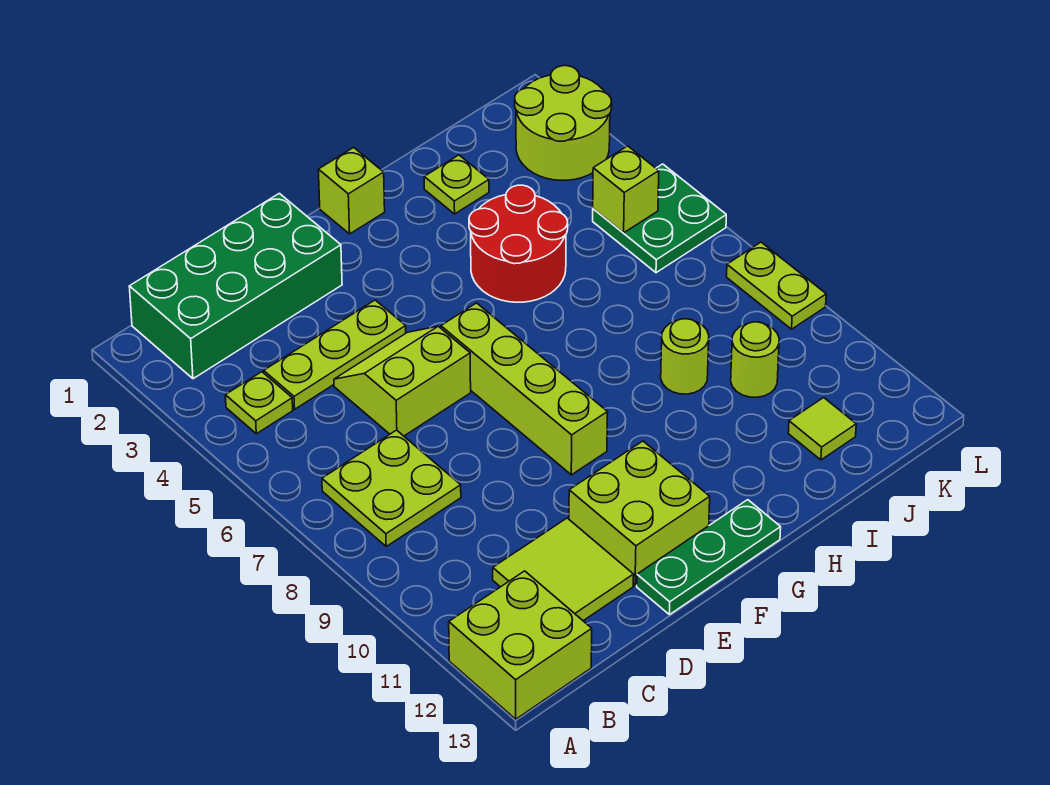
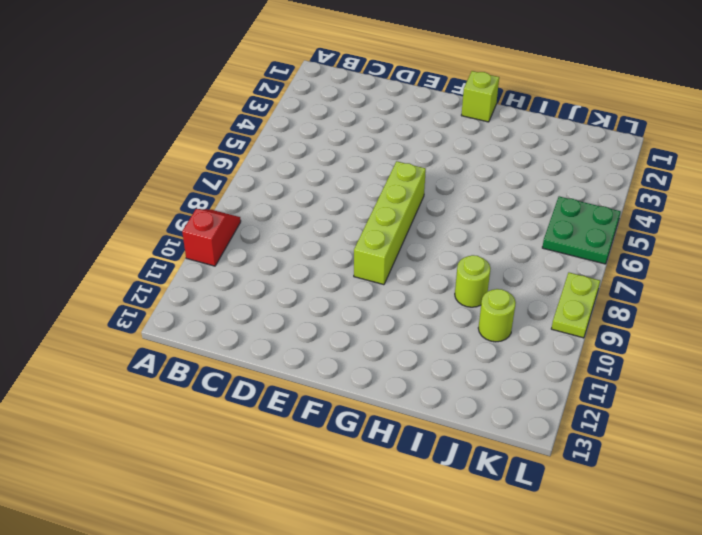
red 1x2 slope [182,209,241,266] -> none
none -> lime 2x2 brick [449,571,592,719]
none -> green 2x4 brick [129,193,342,379]
none -> lime 1x1 plate [225,372,293,434]

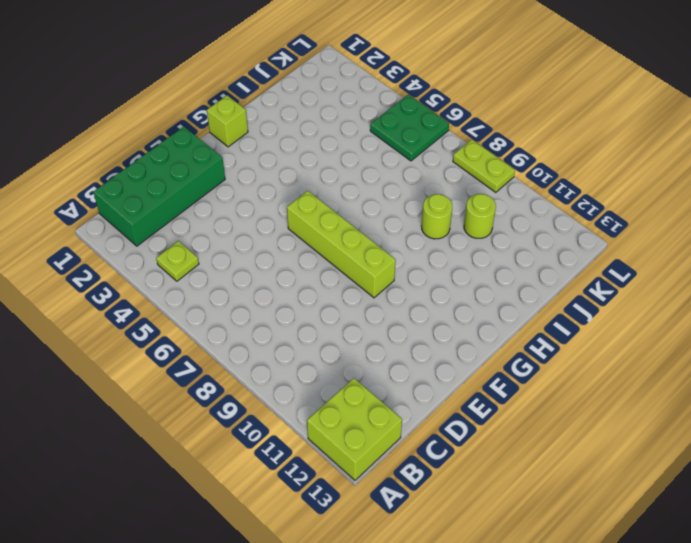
none -> lime 2x2 plate [322,430,461,546]
none -> lime 1x3 plate [264,300,406,409]
none -> lime 2x2 tile [493,518,634,621]

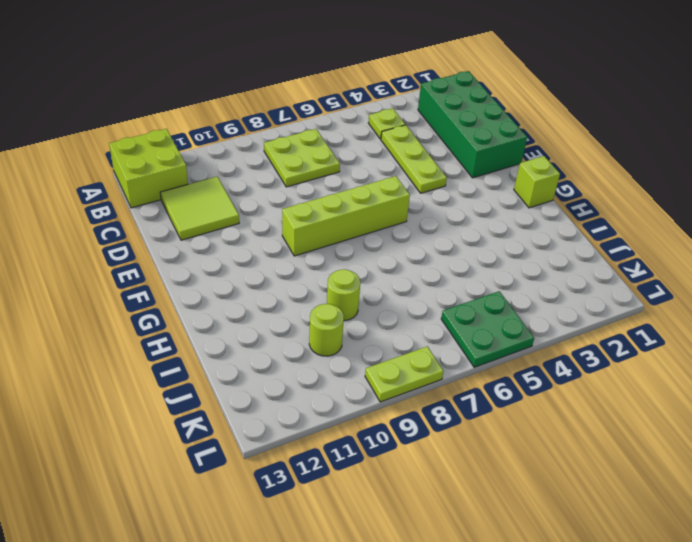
none -> lime 2x2 slope [334,326,471,436]
none -> lime 2x2 brick [569,441,710,586]
none -> green 1x3 plate [637,500,781,615]

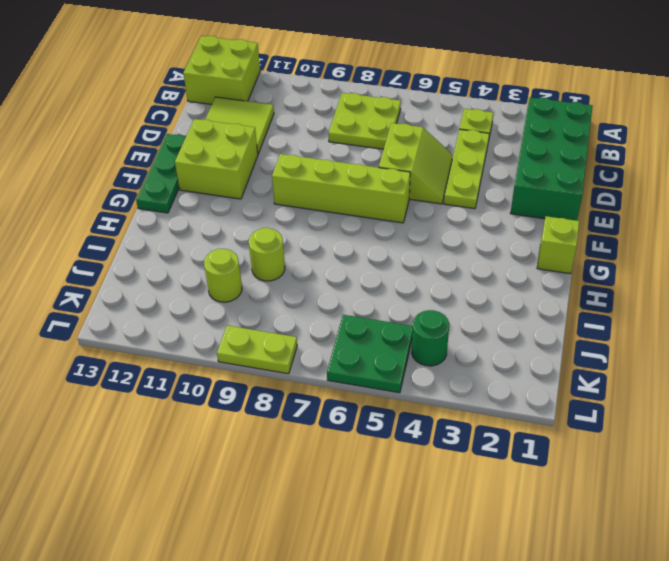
green 1x1 round brick [412,310,449,366] -> none
none -> red 2x2 round brick [469,185,568,302]
none -> lime 1x1 plate [424,155,489,214]
none -> lime 1x1 tile [788,398,856,460]

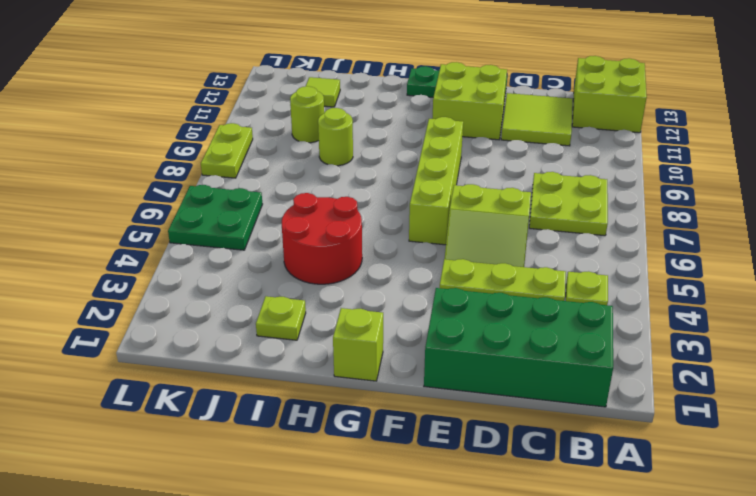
none -> lime 2x2 round brick [515,66,612,180]
none -> lime 1x1 brick [593,146,659,233]

